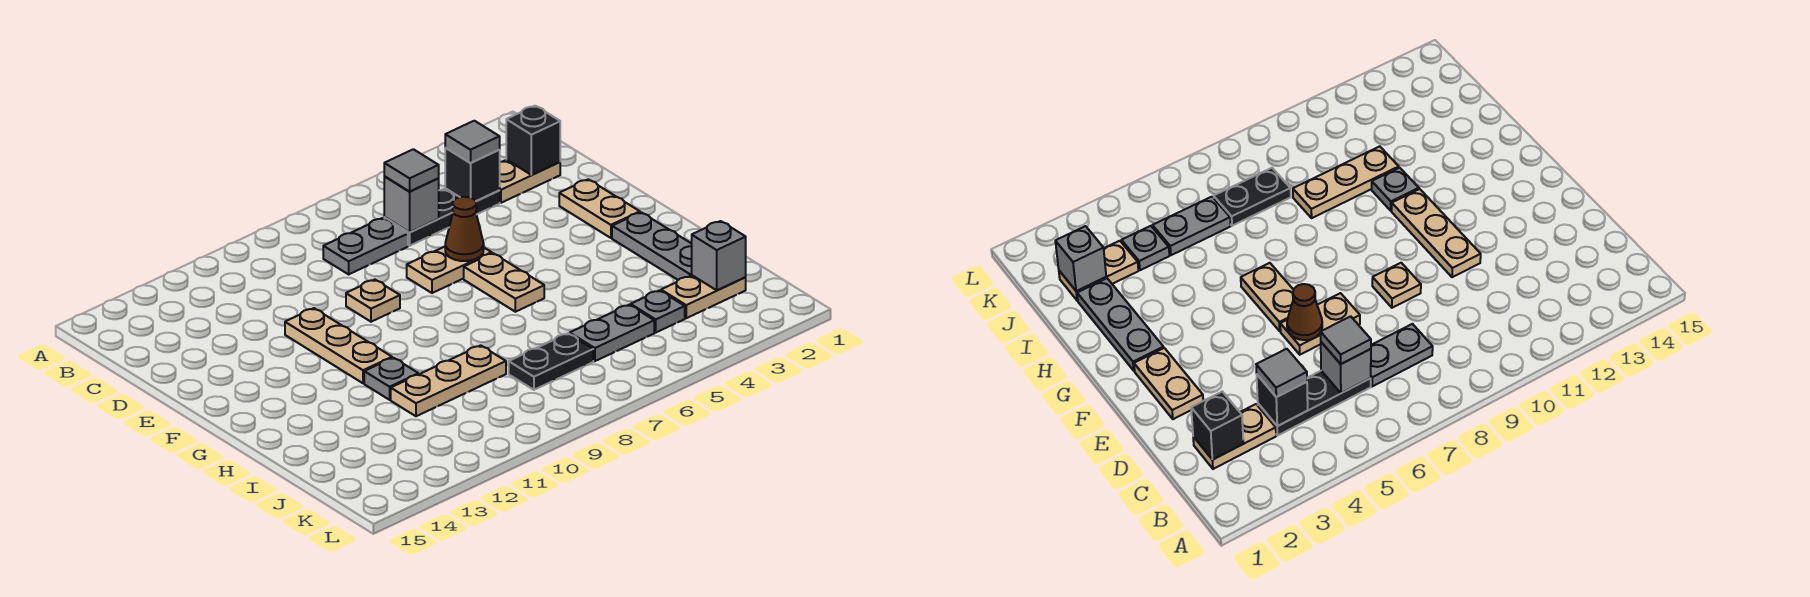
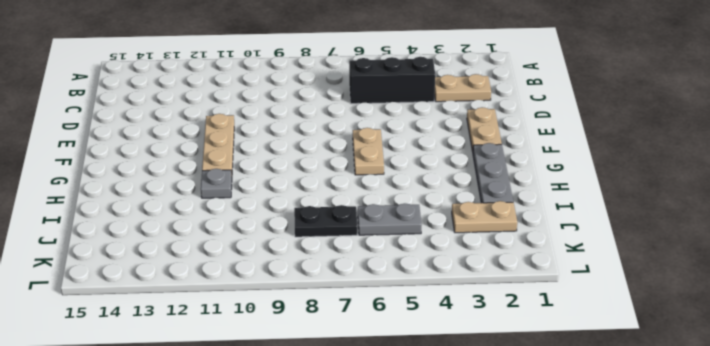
black 1x3 brick [349,57,435,104] -> black 1x3 plate [384,188,500,246]
none -> grey 1x2 plate [323,218,408,274]
none -> tan 1x2 plate [407,247,492,293]
none -> tan 1x1 plate [346,280,400,322]

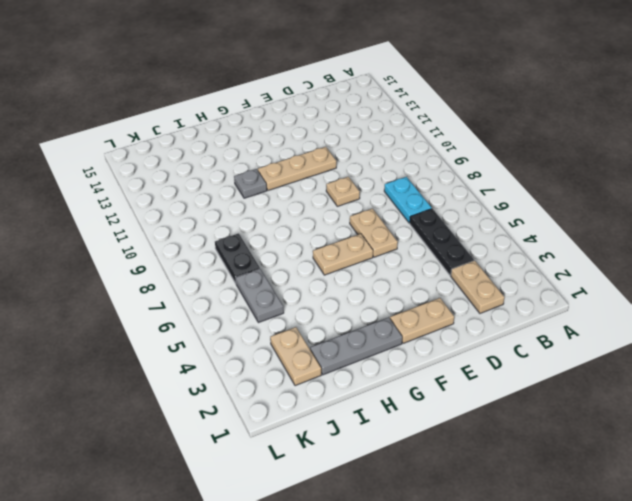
cyan 1x2 plate [384,177,432,223] -> grey 1x2 plate [323,218,408,274]
none -> tan 1x3 plate [391,345,506,416]
none -> grey 1x1 plate [631,290,685,332]
none -> black 1x1 brick [506,106,560,175]

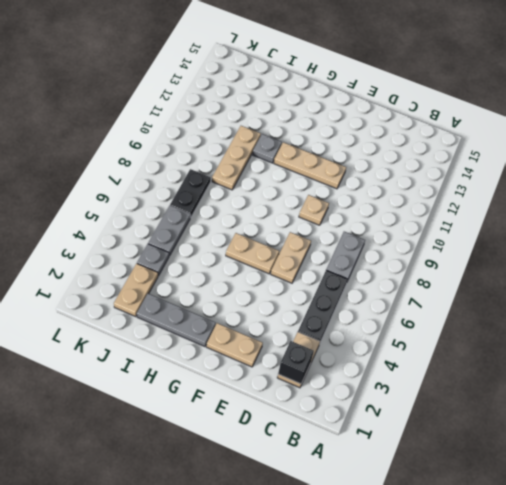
none -> black 1x1 brick [445,148,500,201]
none -> grey 1x1 brick [384,177,439,232]
none -> brown 1x1 cone [445,197,484,261]

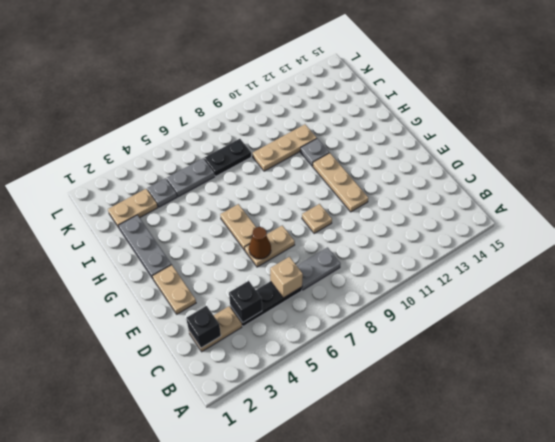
tan 1x1 brick [270,257,303,298] -> grey 1x1 brick [384,177,439,232]
none -> grey 1x1 brick [692,221,746,290]
none -> grey 1x1 tile [445,121,500,163]
none -> grey 1x1 tile [384,149,439,191]

